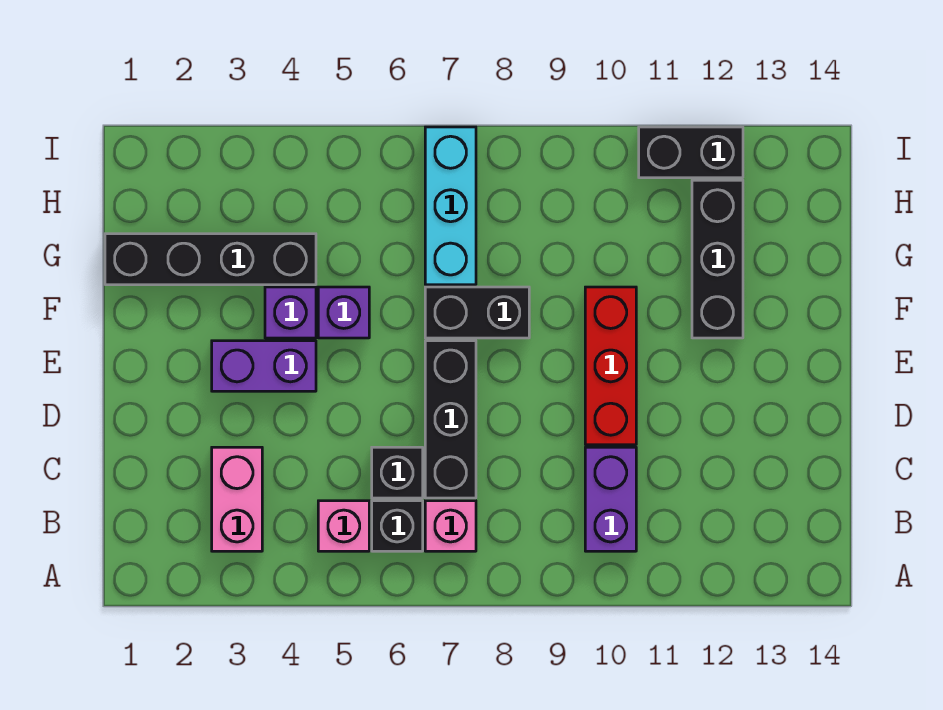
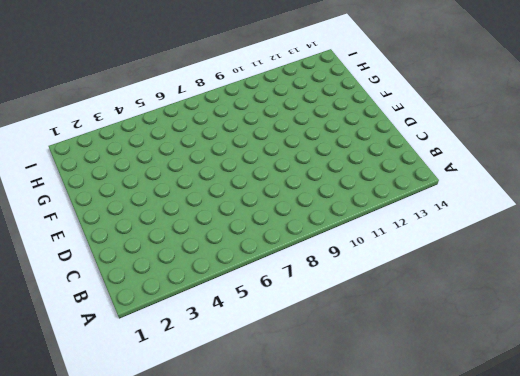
none -> pink 1x2 brick [212,447,262,551]
none -> pink 1x1 brick [318,501,369,551]
none -> black 1x1 brick [372,501,423,551]

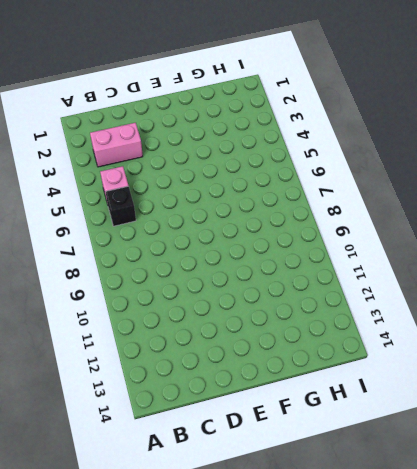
none -> pink 1x1 brick [425,501,476,551]
none -> purple 1x2 brick [585,447,636,551]
none -> black 1x1 brick [372,447,423,498]

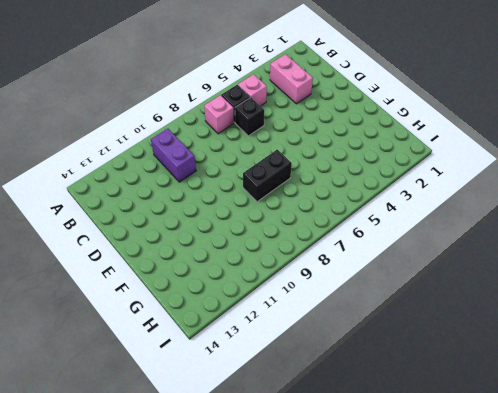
none -> black 1x3 brick [425,341,476,498]
none -> red 1x3 brick [585,287,636,445]
none -> purple 1x2 brick [212,341,316,391]

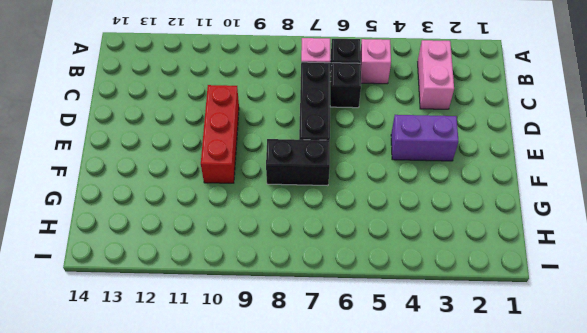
none -> purple 1x2 brick [585,447,636,551]
none -> purple 1x1 brick [265,287,316,338]
none -> purple 1x1 brick [318,287,369,338]

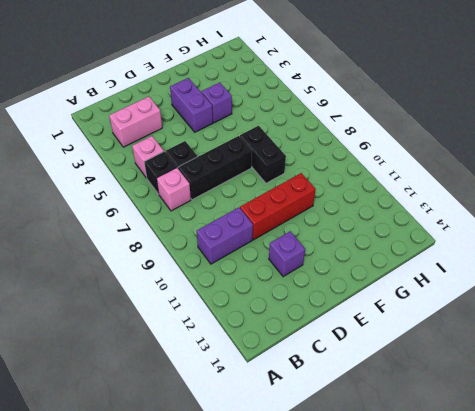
purple 1x1 brick [269,231,305,277] -> purple 1x1 brick moved to [318,287,369,338]
none -> black 1x3 brick [692,180,743,338]
none -> black 1x4 brick [105,234,316,285]
none -> cyan 1x3 brick [425,127,476,285]

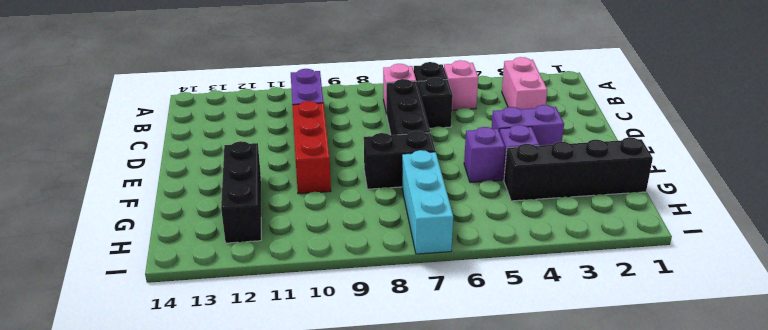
none -> black 1x2 brick [639,127,743,178]

